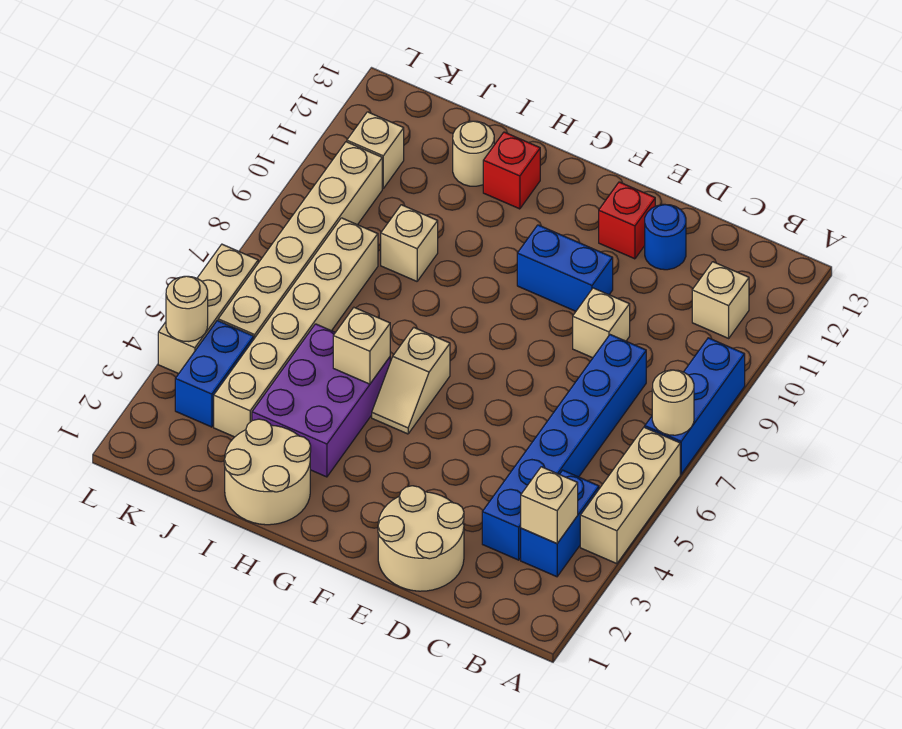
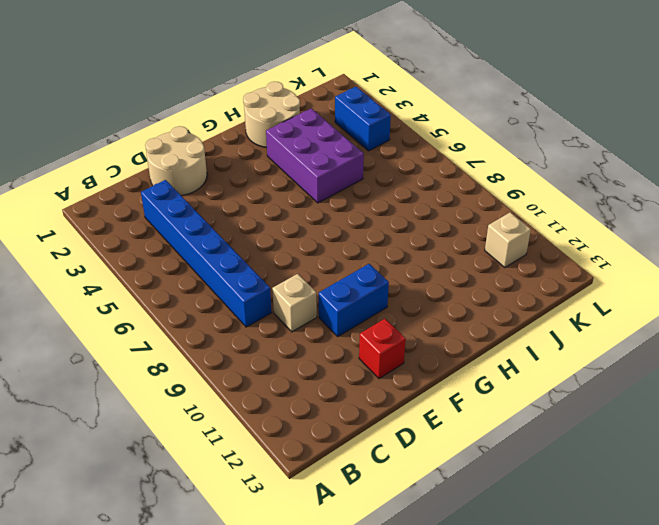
none -> tan 1x3 brick [580,427,680,564]
none -> blue 1x3 brick [645,338,745,474]
none -> blue 1x2 brick [521,470,599,577]

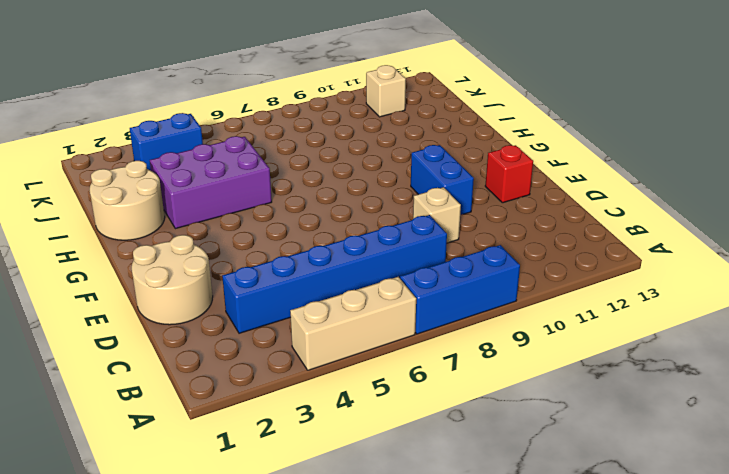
none -> blue 1x2 brick [521,470,599,577]
none -> tan 1x1 brick [692,262,749,338]
none -> blue 1x1 round brick [645,204,686,270]

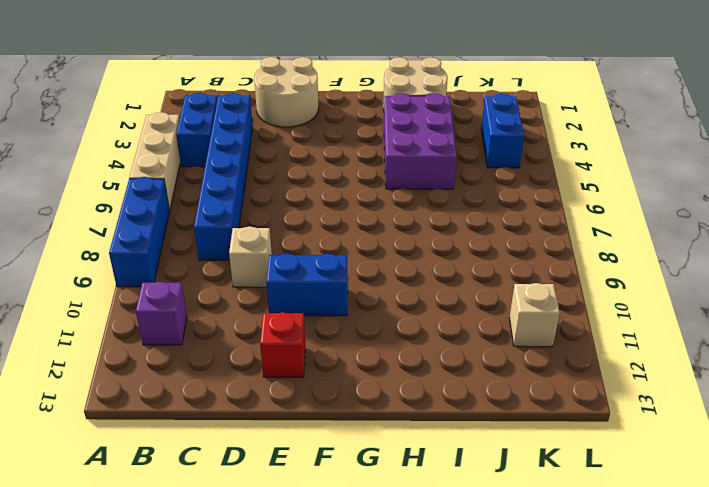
purple 1x1 brick [136,282,187,345] -> tan 1x1 brick [692,262,749,338]
none -> blue 1x1 round brick [645,204,686,270]
none -> tan 1x2 slope [372,327,450,434]
none -> red 1x1 brick [483,132,540,209]

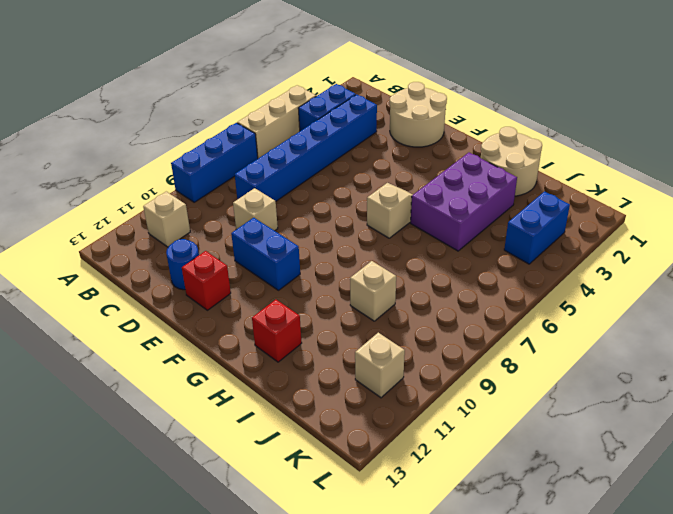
none -> tan 1x1 round brick [453,121,494,186]
none -> tan 1x6 brick [214,218,378,437]
none -> tan 1x6 brick [218,142,382,338]

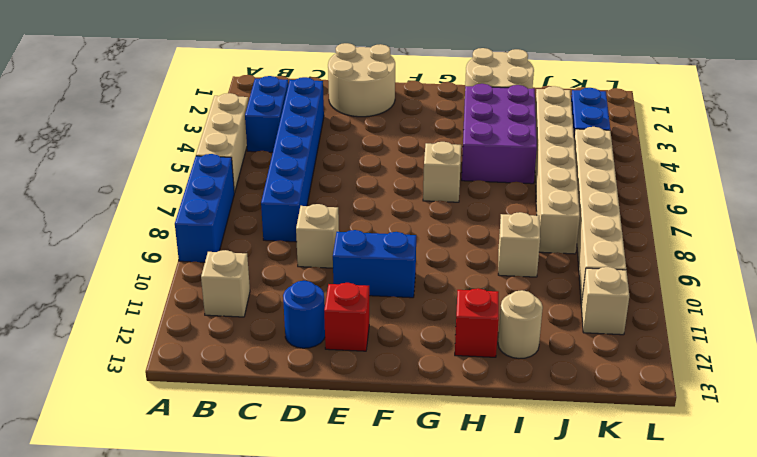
none -> tan 1x3 brick [158,244,258,374]
none -> tan 1x1 round brick [652,370,694,435]
none -> tan 1x1 brick [521,467,578,544]

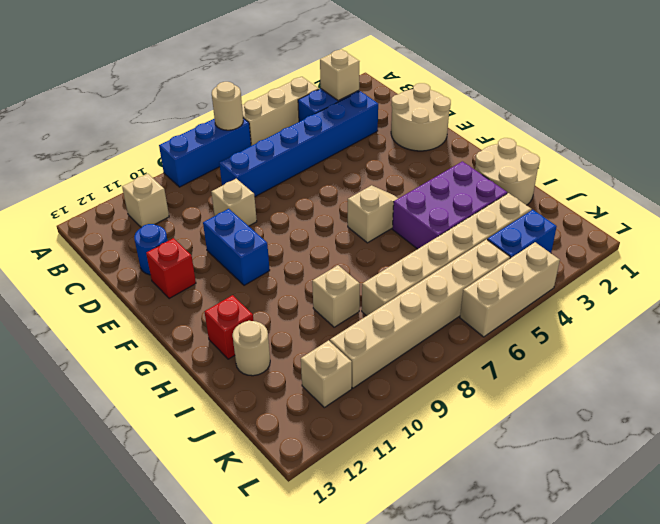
none -> tan 1x1 brick [333,308,390,384]
none -> tan 1x1 round brick [166,276,208,342]

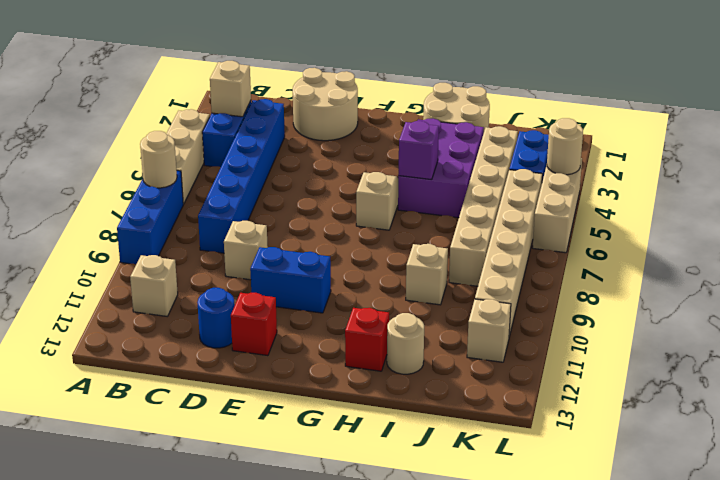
purple 1x1 brick [398,121,439,180] -> tan 1x1 brick [333,308,390,384]

